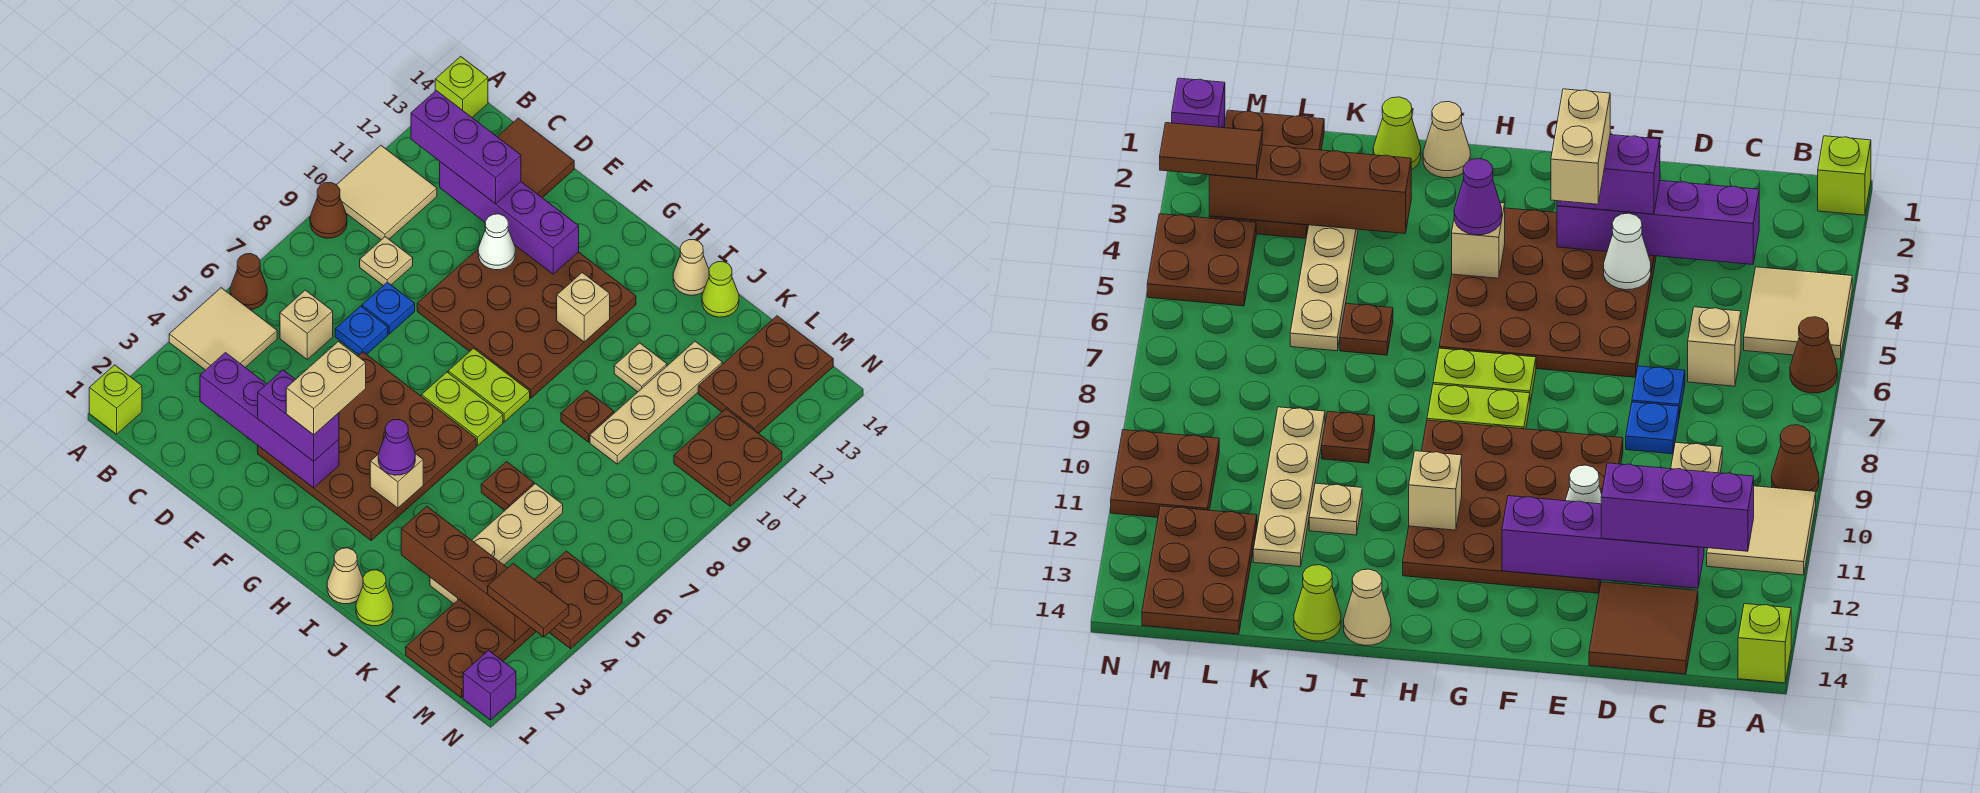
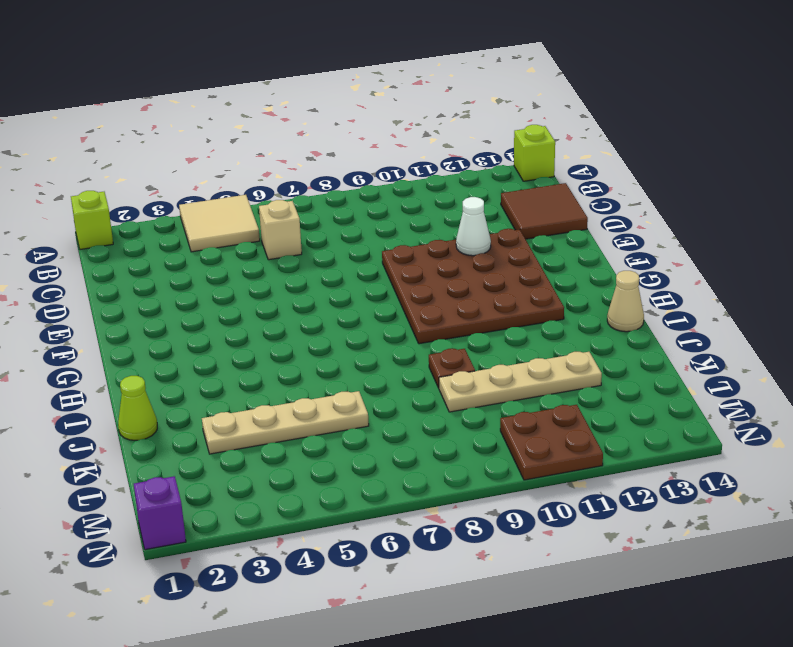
none -> brown 1x1 cone [230,254,267,309]
none -> brown 1x1 cone [310,183,347,238]
none -> tan 2x2 tile [337,145,437,240]
none -> tan 1x1 plate [360,237,413,286]

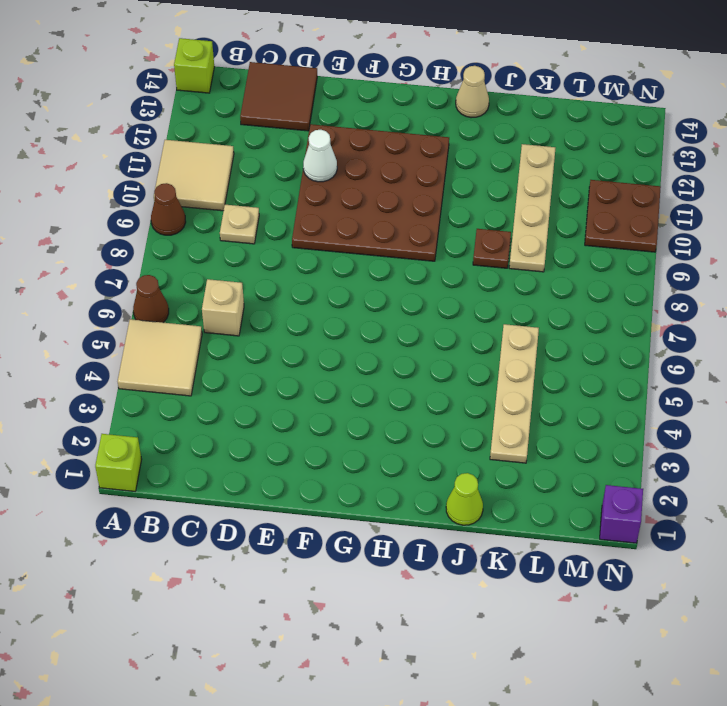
none -> blue 1x1 plate [335,306,388,355]
none -> blue 1x1 plate [362,282,415,334]
none -> brown 4x4 plate [258,352,476,540]
none -> lime 1x2 plate [422,372,503,445]

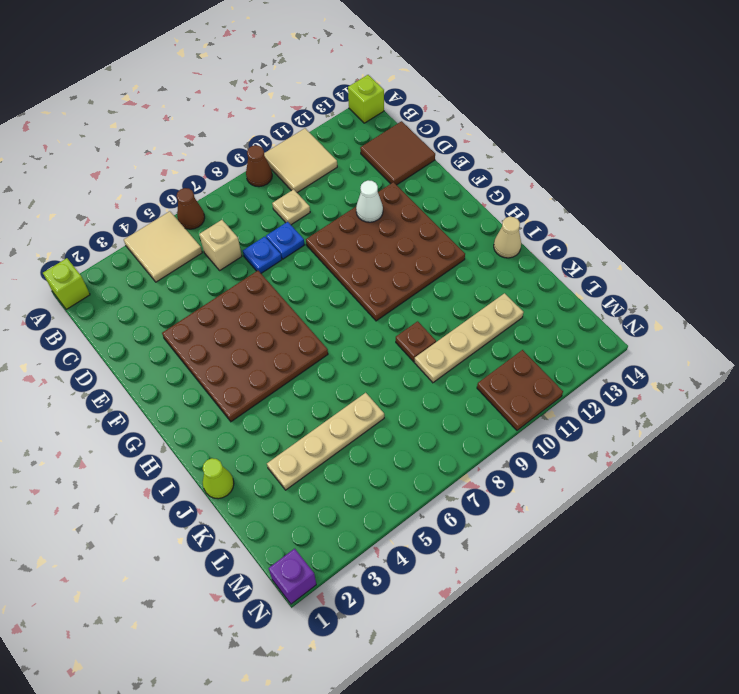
none -> lime 1x2 plate [422,372,503,445]
none -> lime 1x2 plate [448,348,530,422]
none -> tan 1x1 cone [327,548,363,604]
none -> brown 1x1 plate [481,462,534,510]

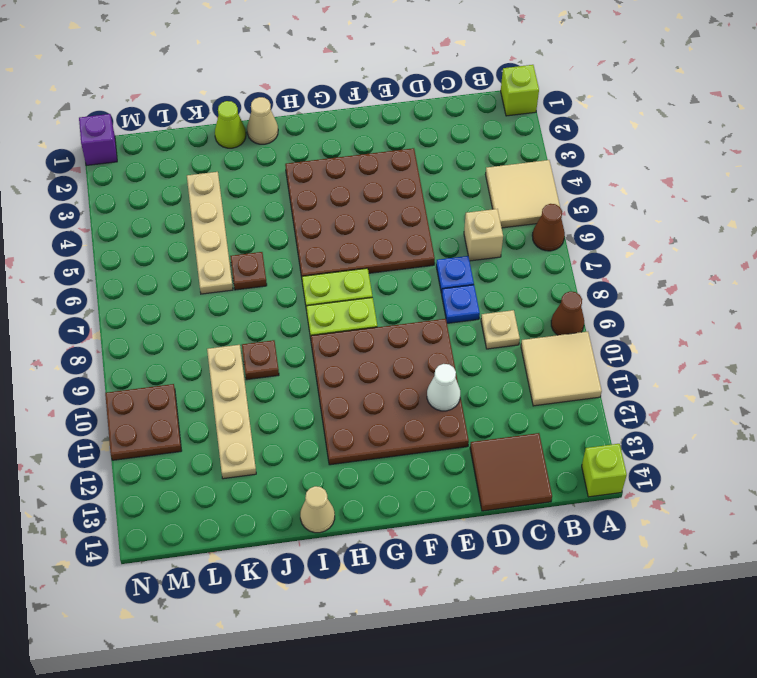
none -> tan 1x1 plate [614,343,667,392]
none -> lime 1x1 cone [702,262,739,317]
none -> brown 2x3 plate [406,599,536,698]
none -> brown 2x3 plate [698,316,833,434]

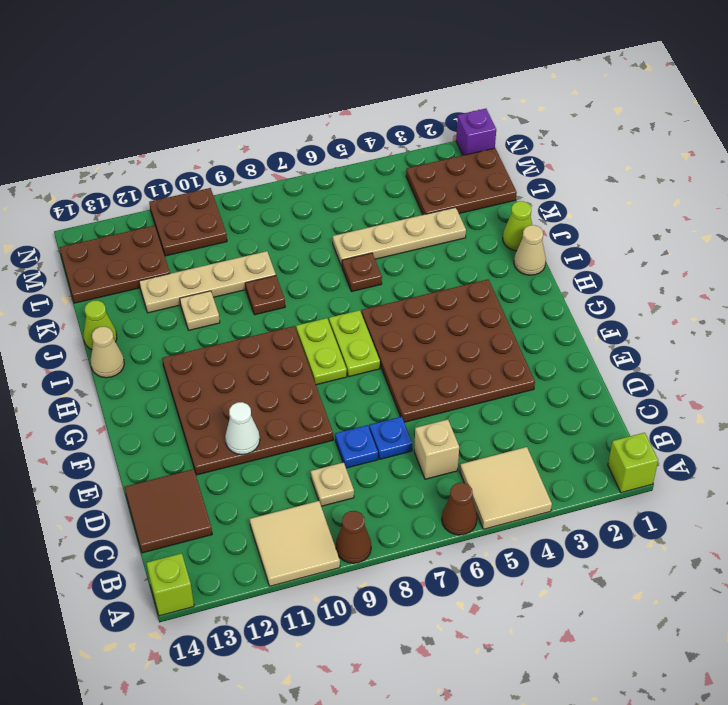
none -> brown 2x2 plate [535,551,622,649]
none -> purple 1x4 brick [200,353,339,488]
none -> purple 1x4 brick [440,162,579,274]
none -> white 1x1 cone [1604,213,1651,290]

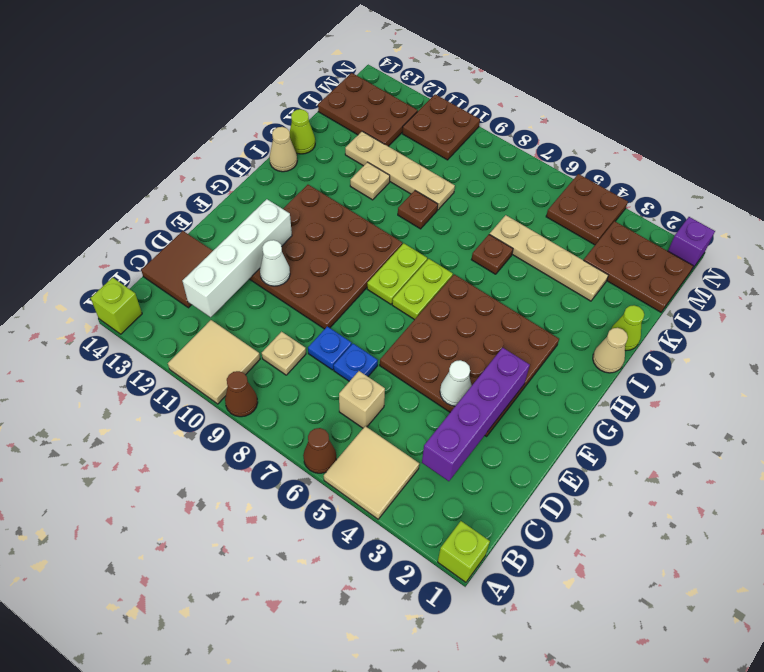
white 1x4 brick [182,199,292,317] -> purple 1x4 brick [440,162,579,274]
none -> tan 1x1 brick [370,453,423,508]
none -> tan 1x1 brick [557,273,610,342]
none -> brown 1x4 brick [401,506,531,641]
none -> purple 1x3 brick [411,90,521,204]

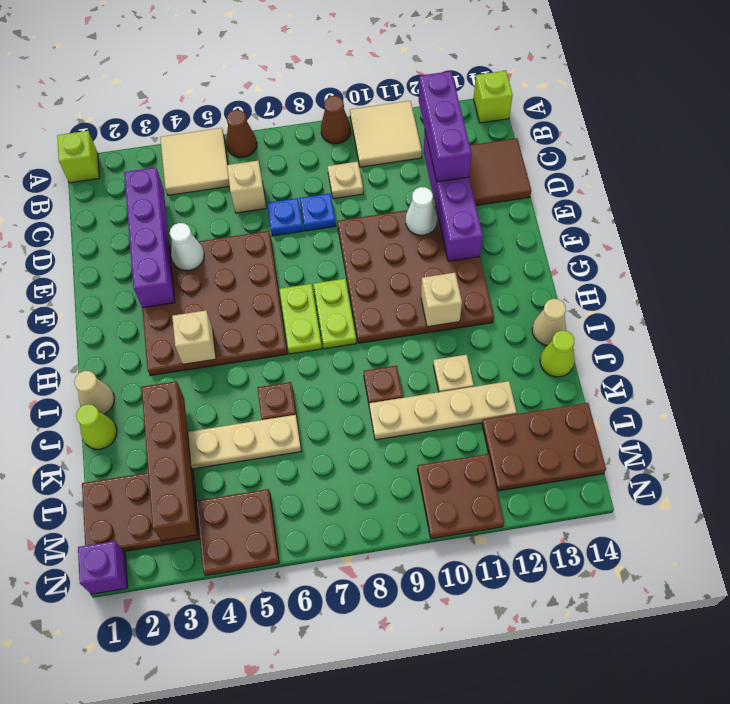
none -> purple 1x2 brick [258,370,339,461]
none -> purple 1x1 cone [378,420,415,475]
none -> brown 1x2 tile [488,564,569,637]
none -> tan 1x2 brick [286,342,366,435]

